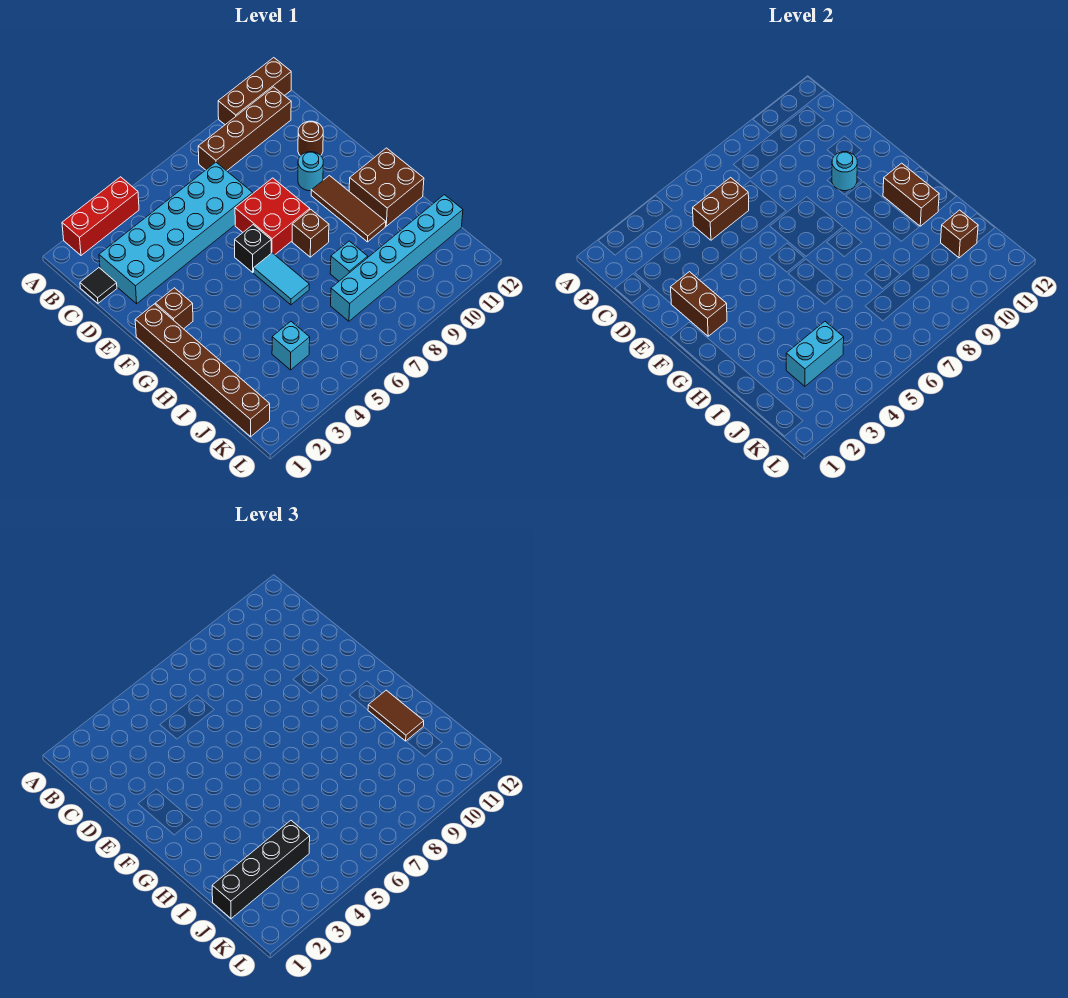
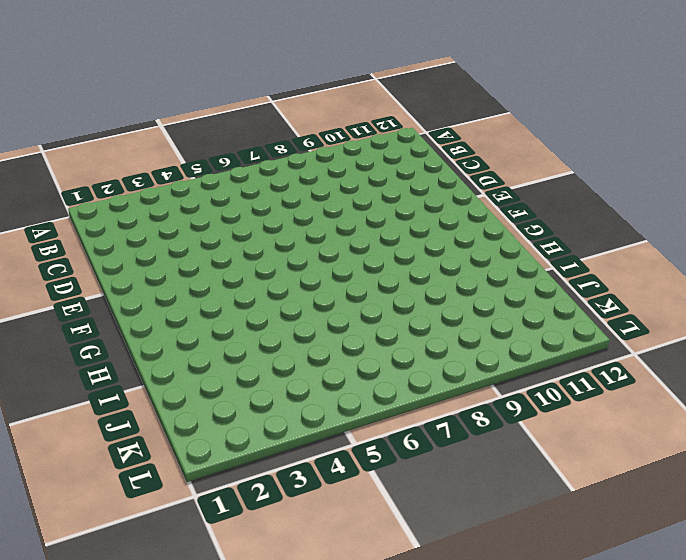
none -> red 1x3 brick [62,177,139,255]
none -> brown 1x3 brick [218,58,291,125]
none -> brown 1x4 brick [198,87,291,171]

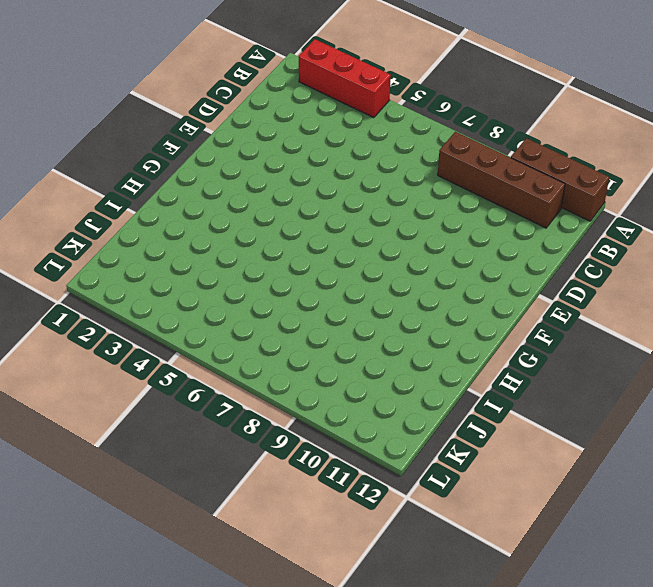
none -> black 1x1 tile [80,268,117,303]
none -> cyan 2x6 brick [99,162,253,304]
none -> brown 1x1 round brick [298,121,323,156]

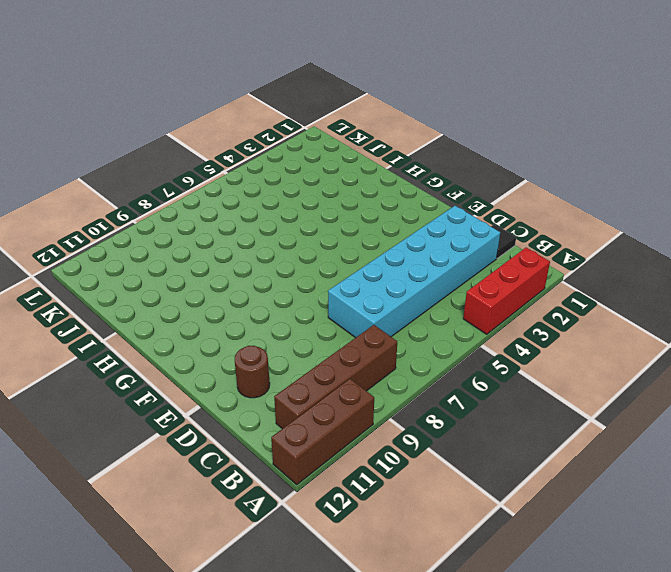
none -> red 2x2 brick [235,178,310,255]
none -> cyan 1x1 round brick [298,152,323,191]
none -> brown 1x6 brick [135,304,270,437]

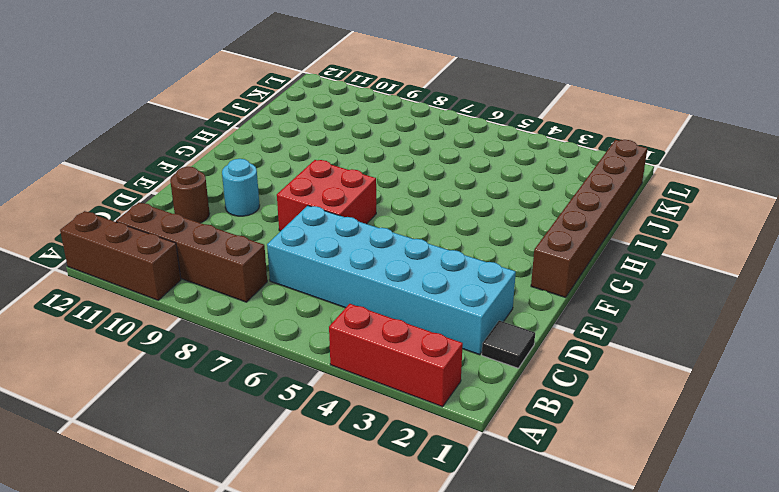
none -> brown 1x1 brick [155,288,193,329]
none -> black 1x1 brick [235,225,271,272]
none -> brown 1x3 tile [311,176,386,242]

